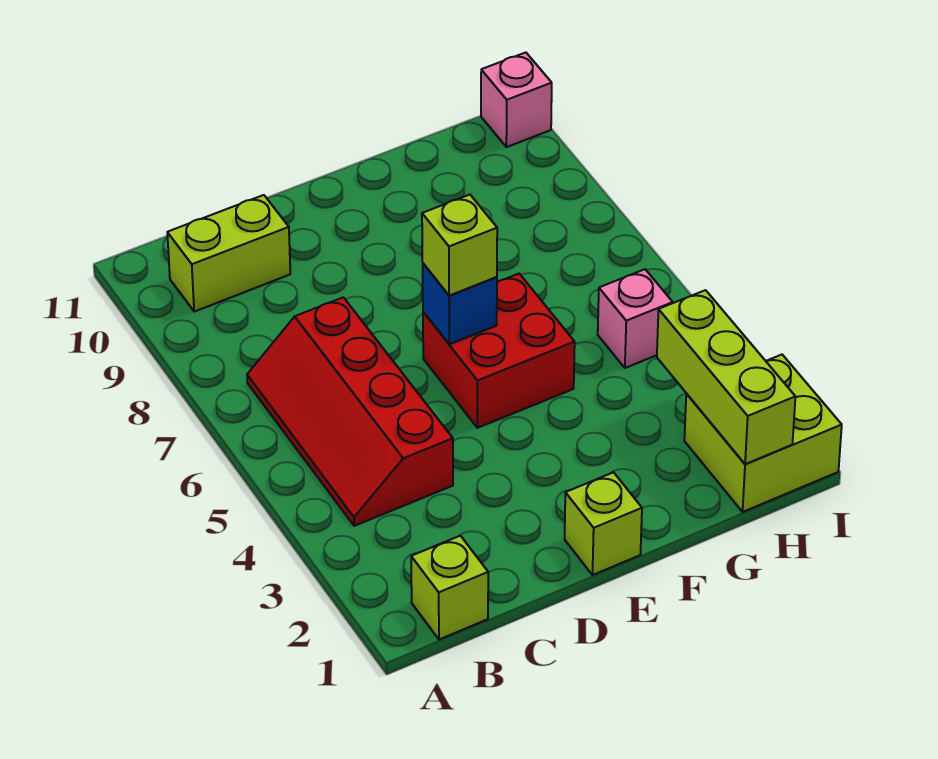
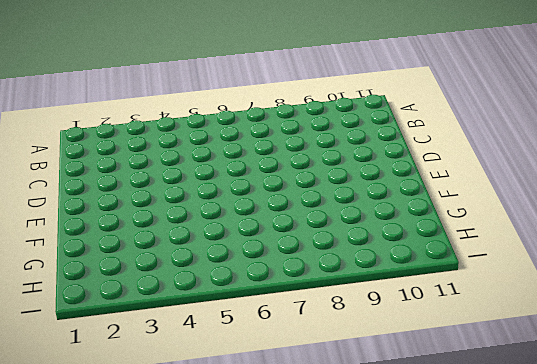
none -> lime 1x1 brick [411,536,488,640]
none -> red 2x4 slope [247,297,453,526]

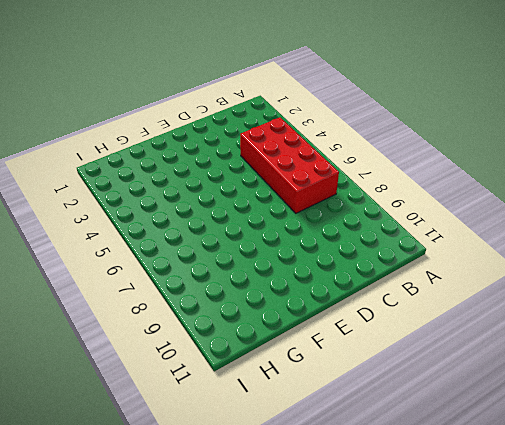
red 2x4 brick [240,117,339,213] -> red 2x4 slope [247,297,453,526]
none -> lime 1x1 brick [411,536,488,640]
none -> lime 1x2 brick [167,195,290,312]

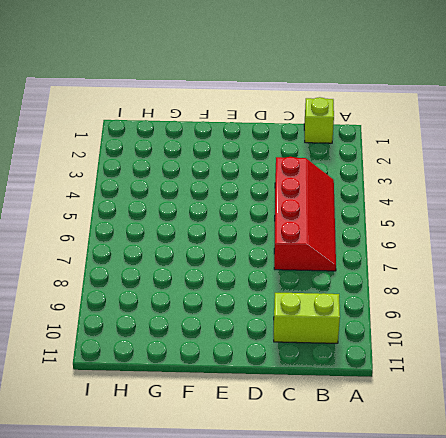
none -> lime 1x1 brick [565,472,642,575]
none -> red 2x2 brick [423,274,575,428]

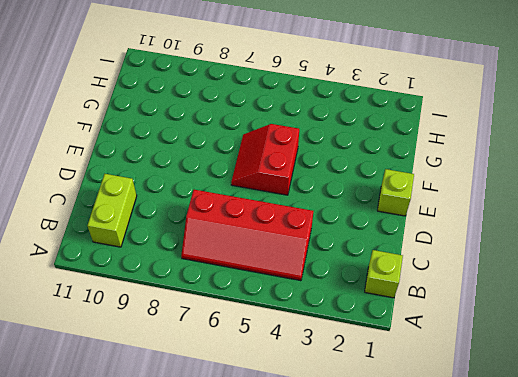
red 2x2 slope [231,124,299,195] -> red 2x2 brick [423,274,575,428]
none -> lime 2x2 brick [684,355,842,512]
none -> pink 1x1 brick [598,269,673,368]

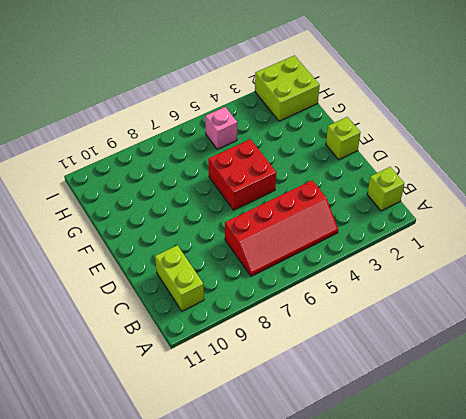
none -> pink 1x1 brick [481,53,552,147]
none -> blue 1x1 brick [423,263,497,344]

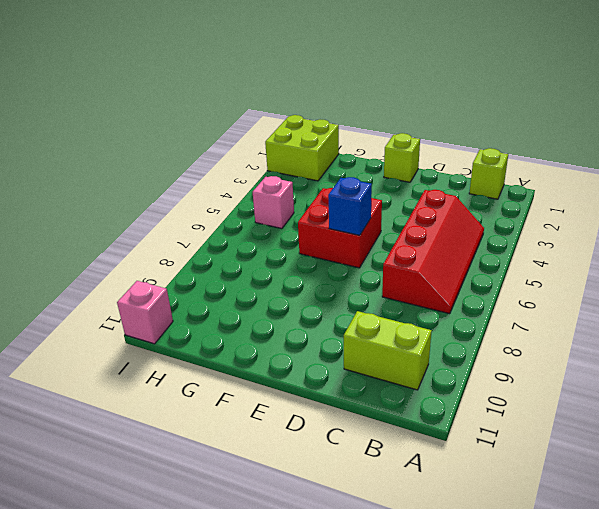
none -> lime 1x3 brick [657,290,795,464]
none -> lime 1x1 brick [422,195,497,296]

